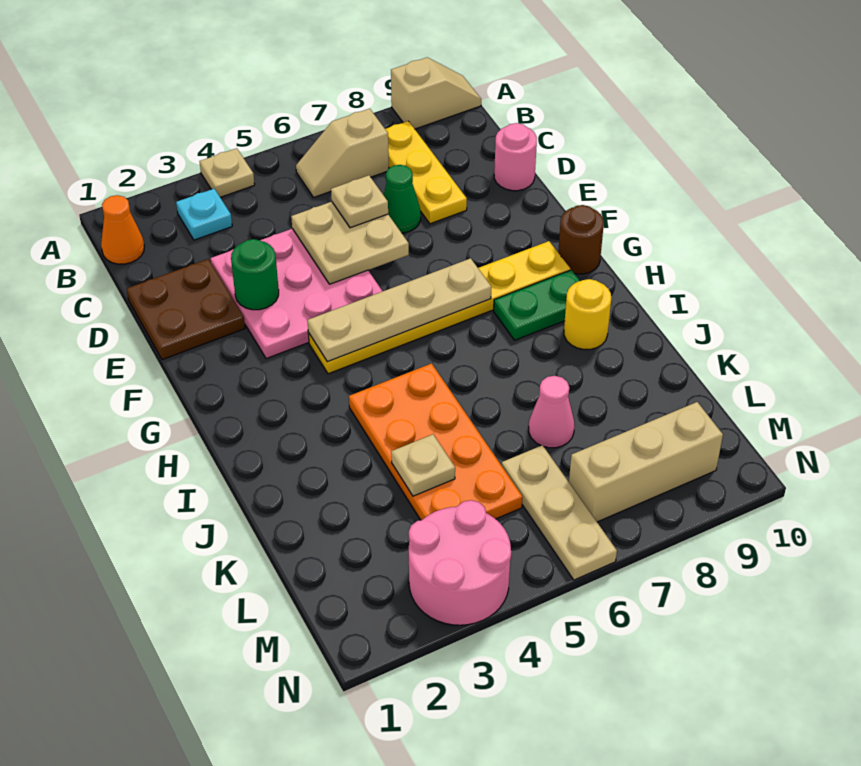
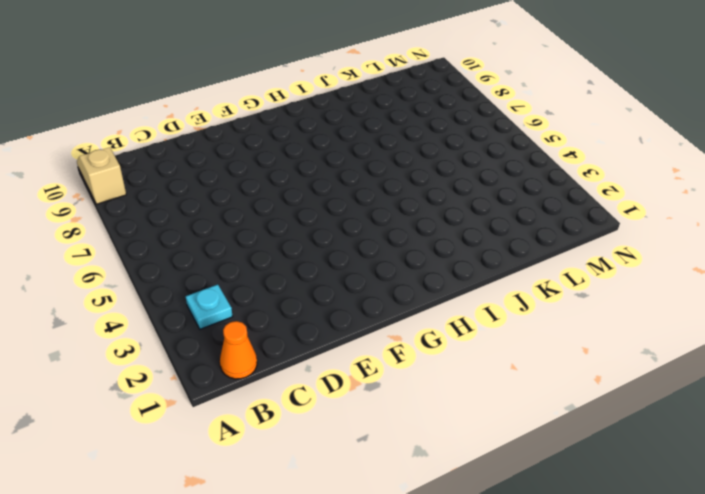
none -> tan 1x1 plate [200,148,255,197]
none -> tan 1x2 slope [296,109,389,197]
none -> yellow 1x3 plate [385,121,467,224]

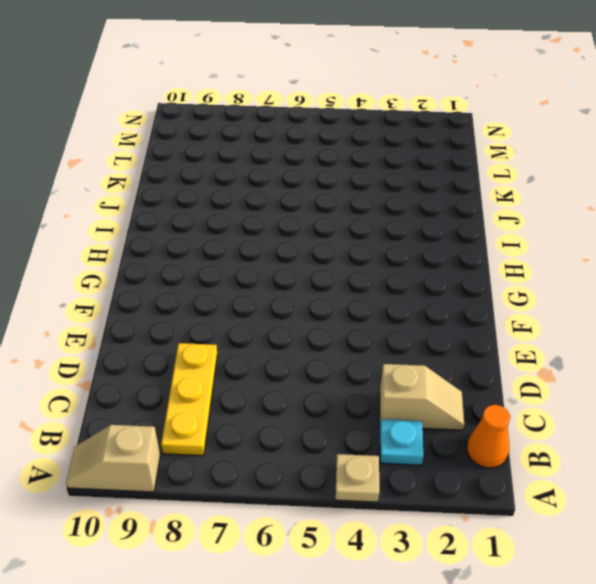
tan 1x2 slope [380,364,464,430] -> tan 1x2 slope moved to [296,109,389,197]
none -> brown 2x2 plate [127,259,245,360]
none -> pink 3x3 plate [211,229,383,359]
none -> green 1x1 cone [384,165,421,233]

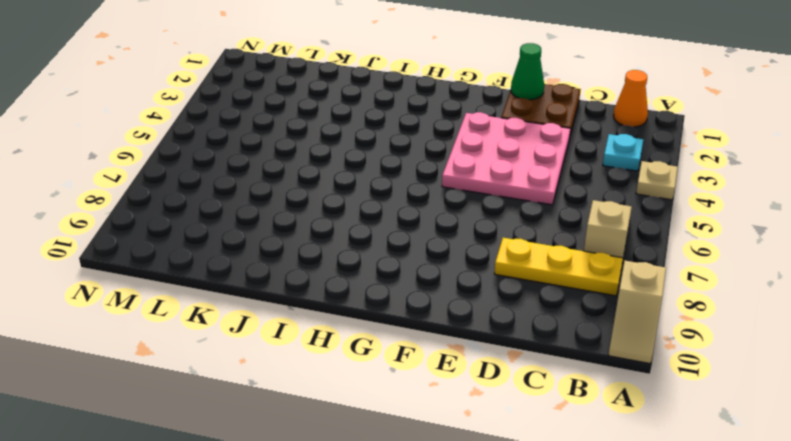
green 1x1 cone [511,43,544,100] -> green 1x1 cone moved to [384,165,421,233]
none -> pink 1x1 round brick [494,123,537,191]
none -> yellow 1x6 plate [308,241,570,374]
none -> brown 1x1 round brick [558,205,604,274]

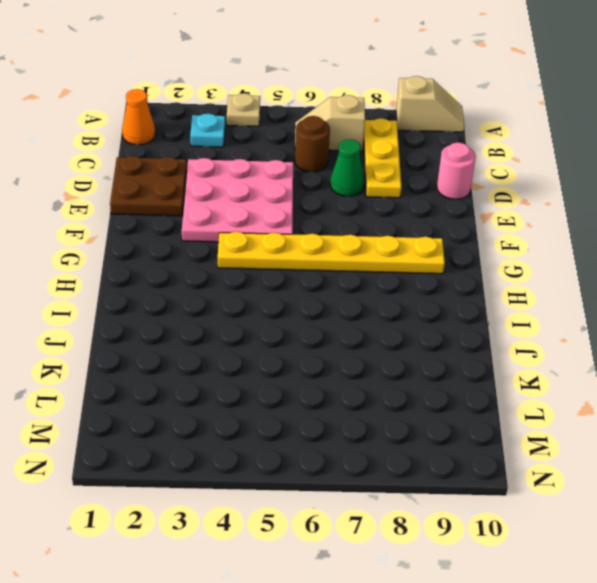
brown 1x1 round brick [295,116,330,172] -> brown 1x1 round brick moved to [558,205,604,274]
none -> green 1x2 plate [494,270,580,340]
none -> orange 2x4 plate [349,363,522,520]
none -> yellow 1x1 round brick [564,279,611,349]

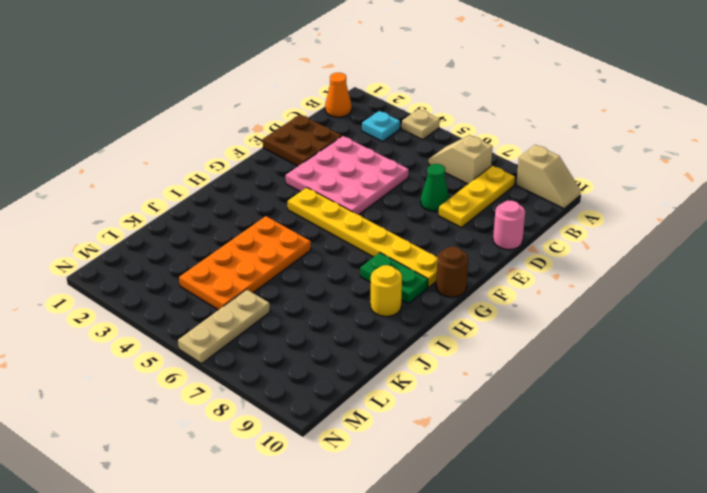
none -> pink 1x1 cone [529,376,575,448]
none -> pink 2x2 round brick [409,500,511,625]
none -> tan 1x3 brick [569,402,723,522]

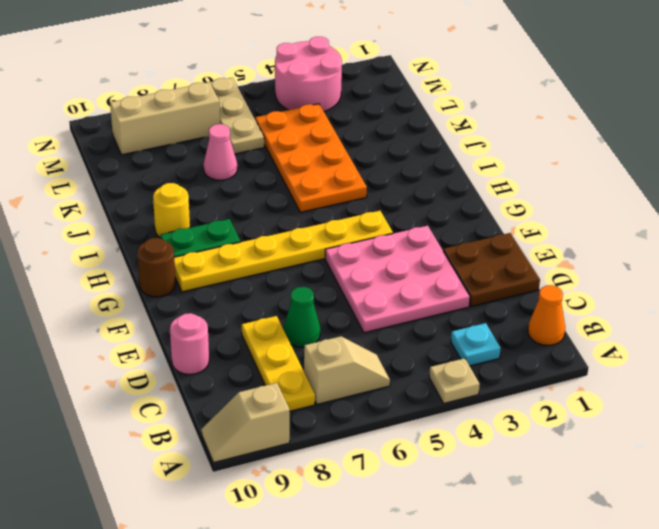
none -> tan 2x2 plate [291,202,409,284]
none -> green 1x1 round brick [231,239,279,310]
none -> tan 1x4 plate [307,258,491,362]

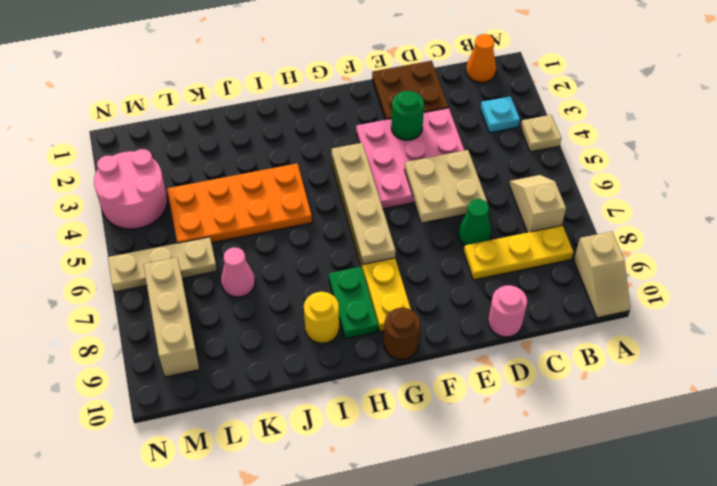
none -> tan 1x1 plate [391,434,455,496]
none -> tan 1x1 plate [331,175,388,228]

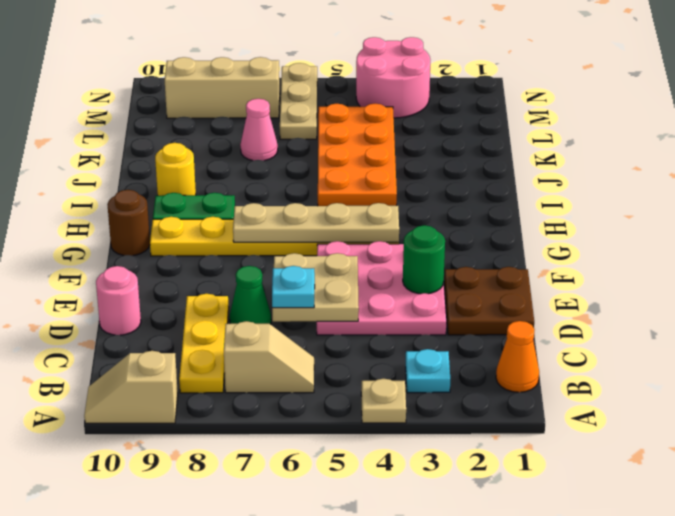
cyan 1x1 plate [272,266,315,308] -> tan 1x1 plate [331,175,388,228]
none -> tan 1x1 plate [391,434,455,496]

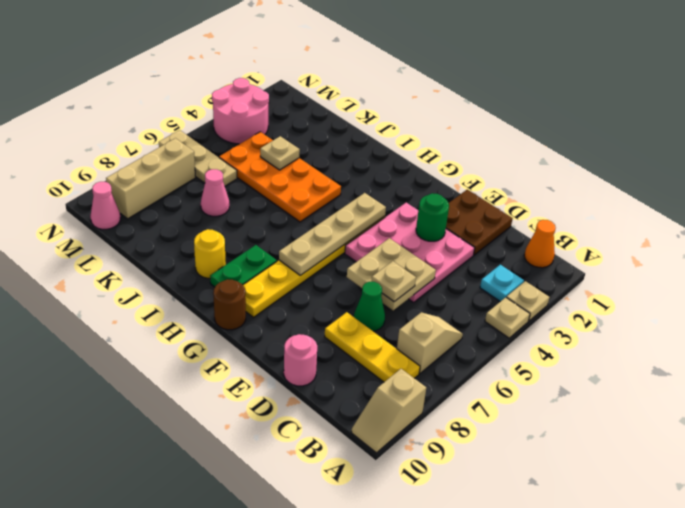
tan 1x1 plate [506,281,550,321] -> none
pink 1x1 cone [90,182,120,229] -> none

